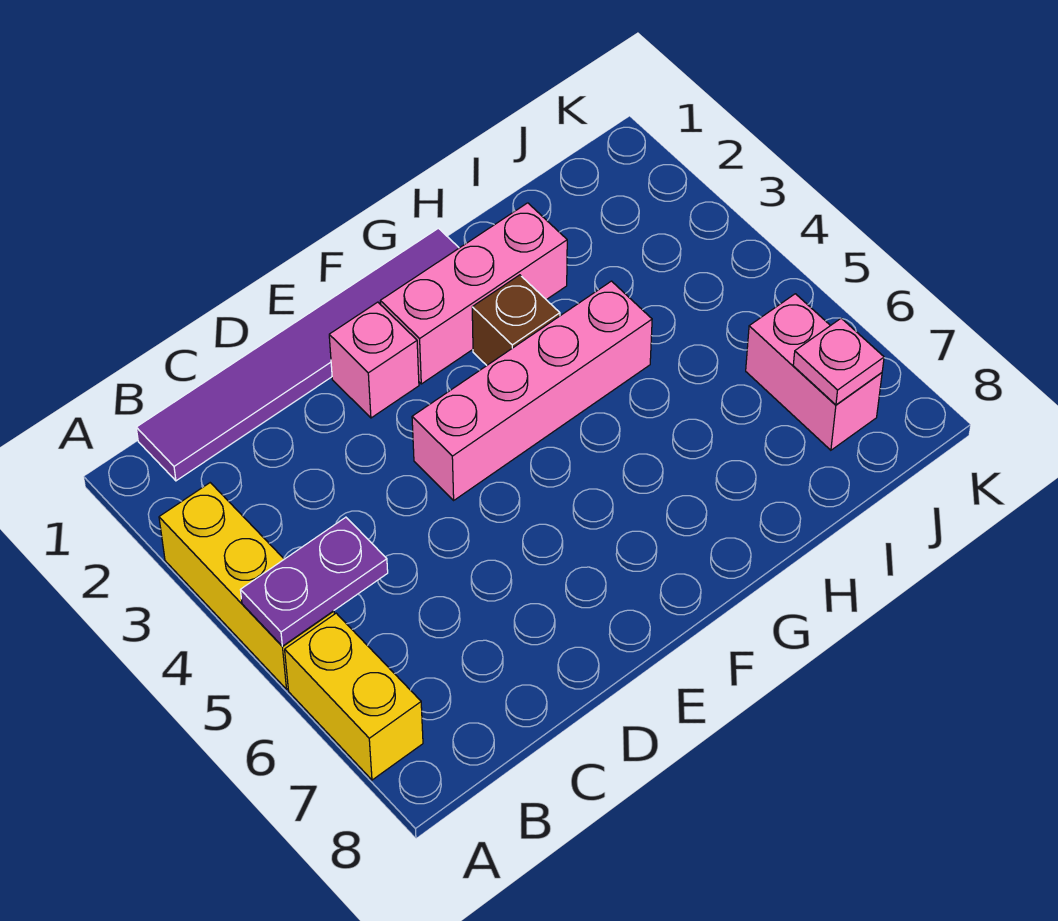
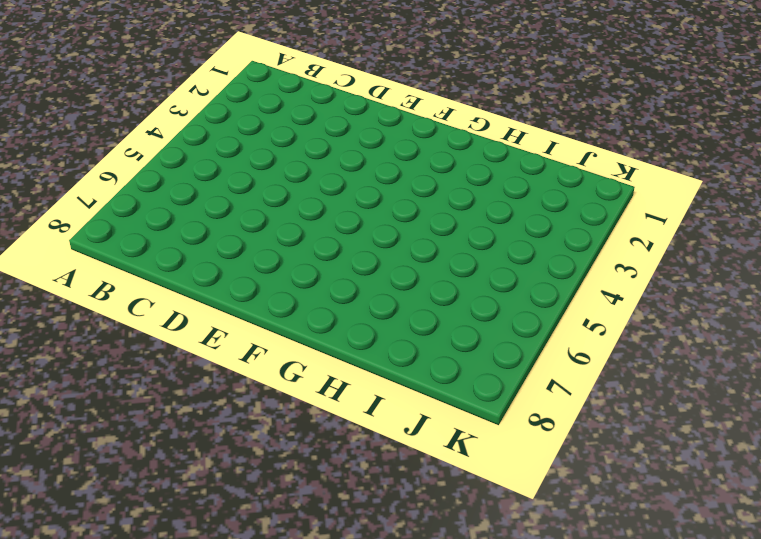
none -> yellow 1x3 brick [159,483,334,689]
none -> yellow 1x2 brick [285,613,423,780]

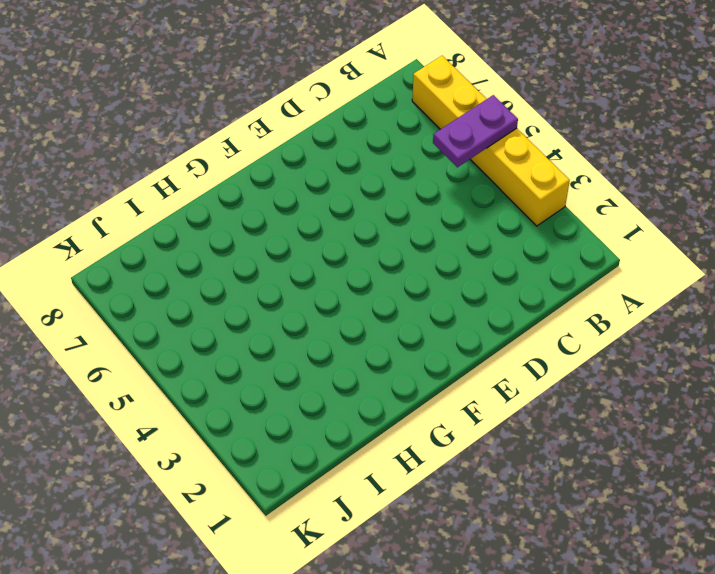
none -> purple 1x6 tile [136,228,459,481]
none -> pink 1x1 brick [329,302,419,418]

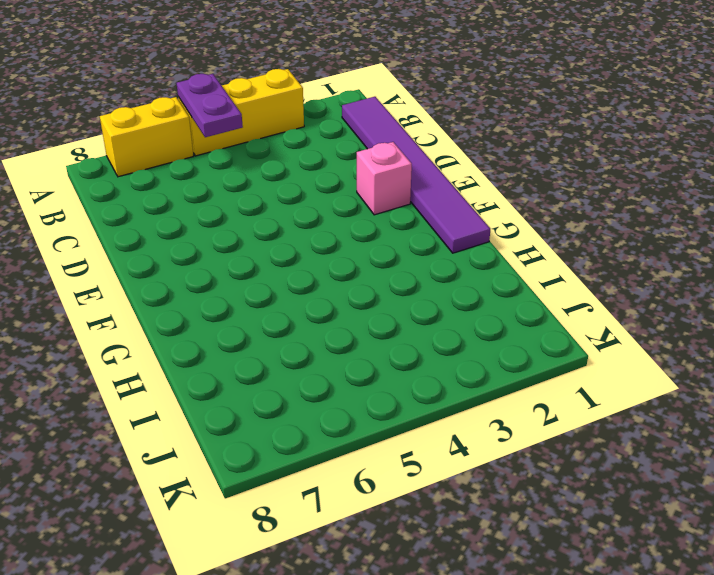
none -> pink 1x4 brick [412,281,652,500]
none -> pink 1x3 brick [380,203,567,384]

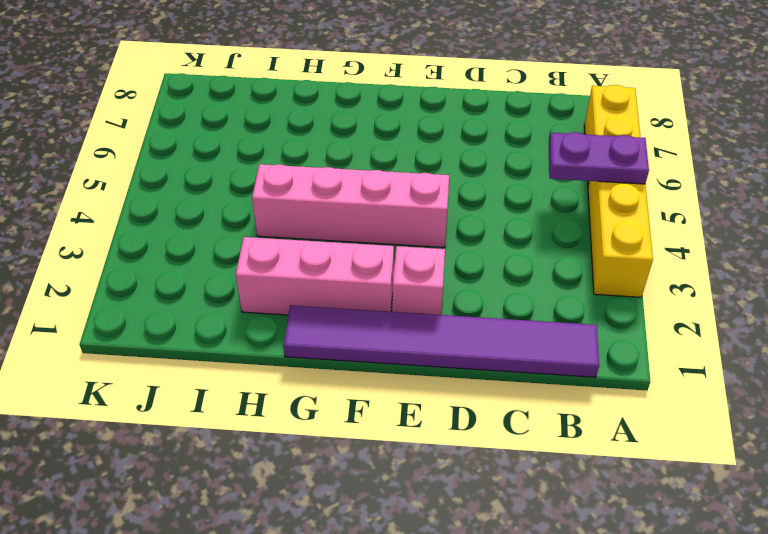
none -> brown 1x1 brick [472,275,560,365]
none -> pink 1x2 brick [746,294,882,450]

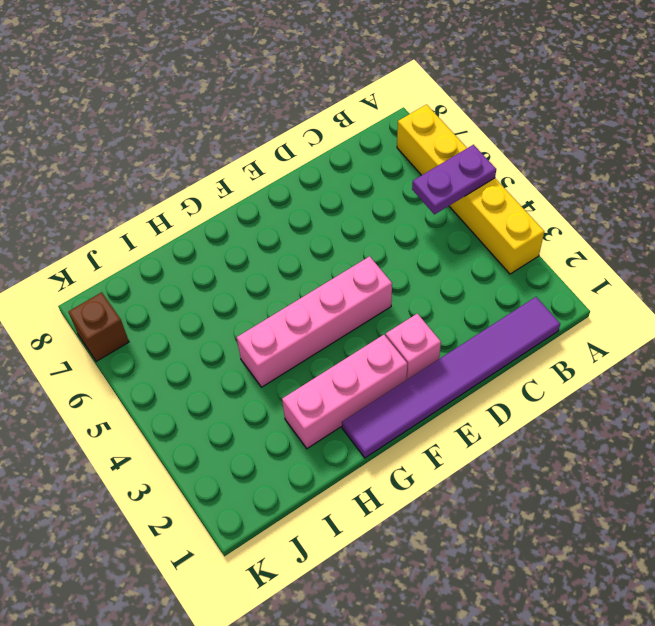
brown 1x1 brick [69,292,129,361] -> brown 1x1 brick moved to [472,275,560,365]
none -> pink 1x2 brick [746,294,882,450]
none -> pink 1x1 plate [793,318,884,405]

